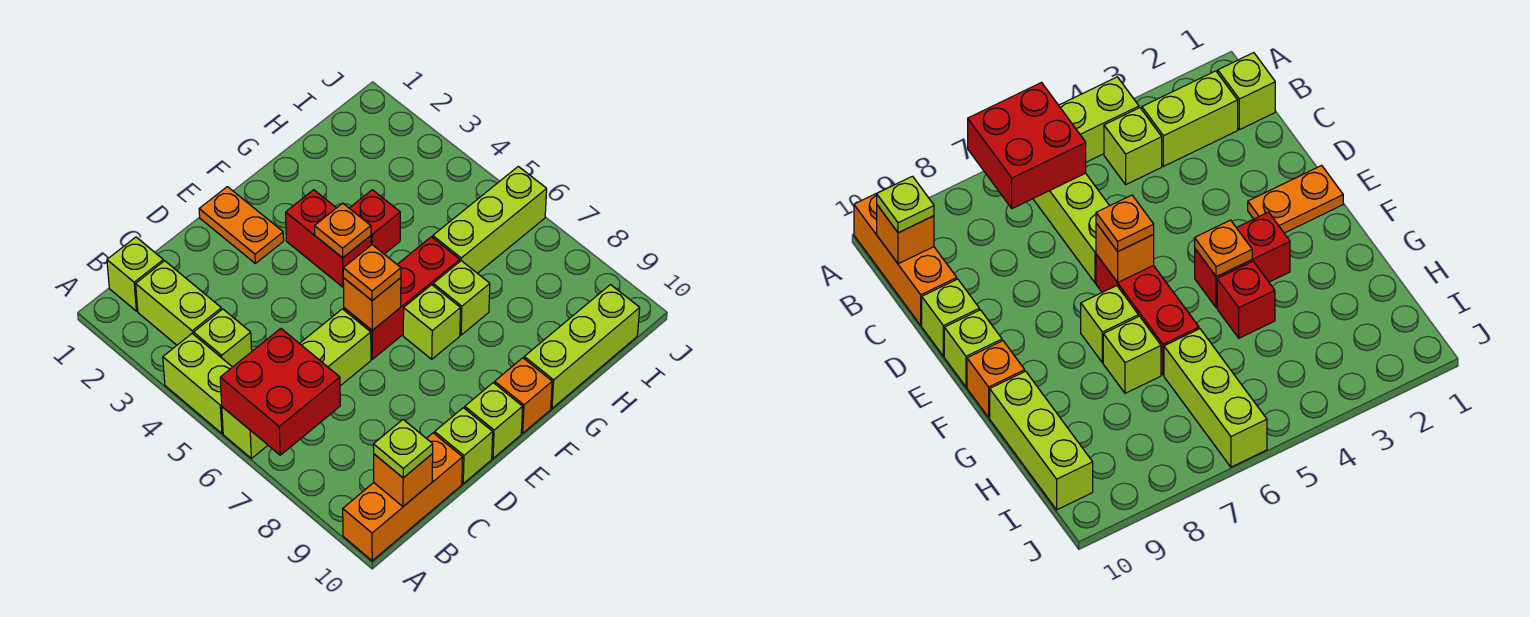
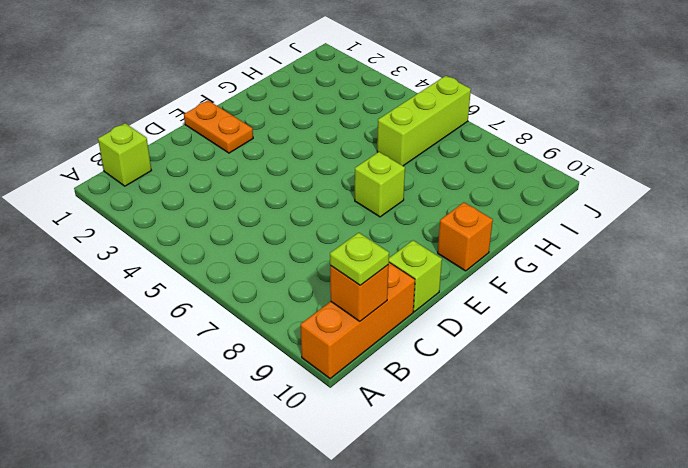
none -> lime 1x2 brick [163,334,232,433]
none -> lime 1x4 brick [222,309,371,458]
none -> lime 1x2 brick [136,261,221,345]

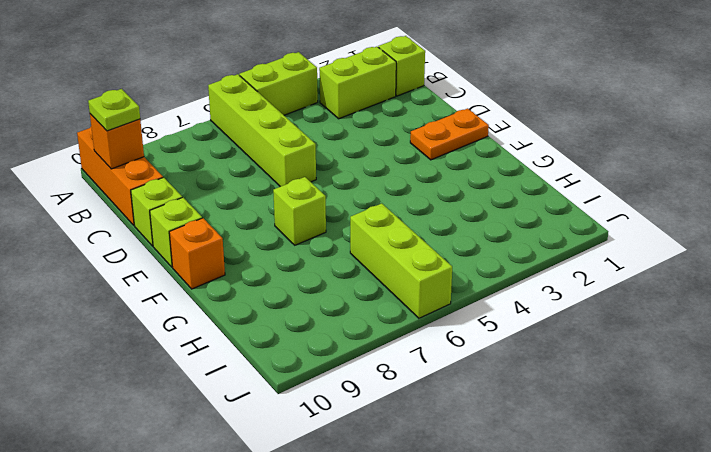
none -> lime 1x1 brick [194,309,252,367]
none -> red 1x3 brick [344,237,460,359]
none -> red 1x2 brick [286,190,371,287]

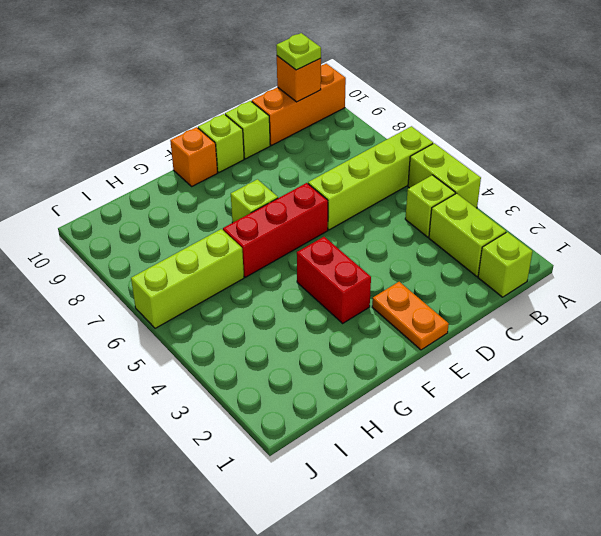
none -> red 1x1 brick [350,190,400,254]
none -> lime 1x1 brick [433,261,490,335]
none -> lime 1x3 brick [524,285,640,408]

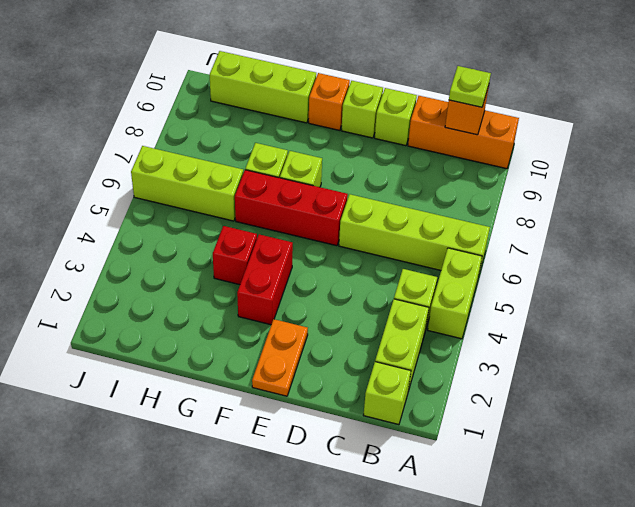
none -> red 2x2 brick [220,329,340,455]
none -> orange 1x1 brick [343,278,401,330]
none -> orange 1x1 plate [314,203,371,258]

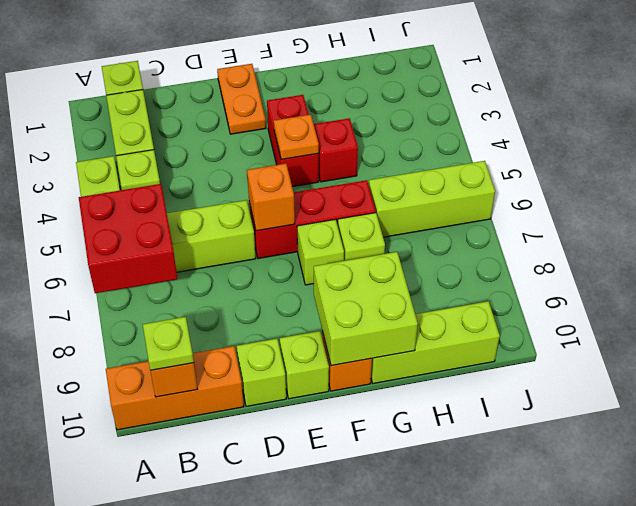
lime 2x2 brick [314,252,418,366] -> none
none -> orange 1x1 plate [343,245,401,301]

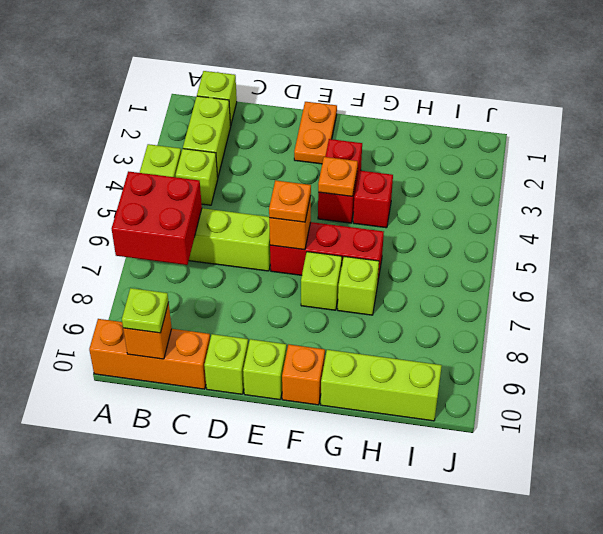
none -> lime 1x3 brick [433,166,547,273]

